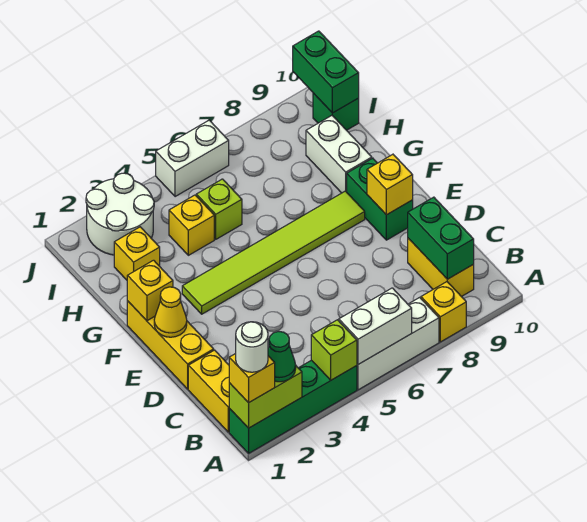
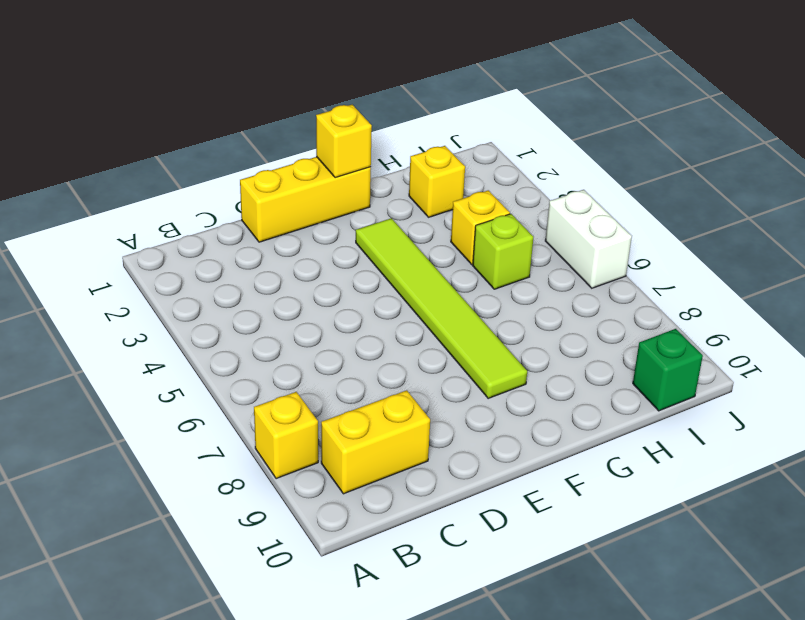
none -> green 1x4 brick [229,360,357,453]
none -> white 1x3 brick [357,297,439,390]
none -> yellow 1x2 brick [188,350,229,432]

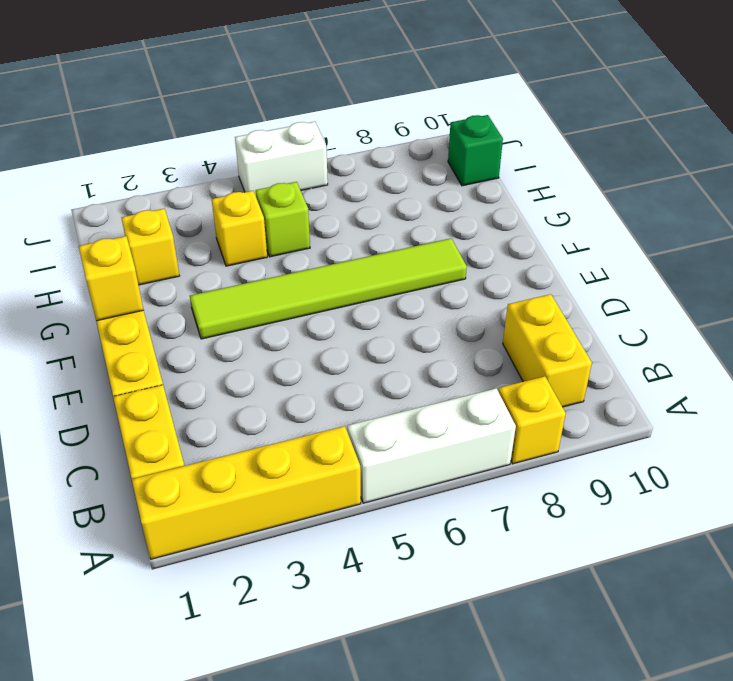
yellow 1x4 brick [132,426,361,559] -> green 1x4 brick [229,360,357,453]
none -> green 1x2 brick [347,158,413,240]
none -> white 1x2 brick [306,116,372,193]
none -> white 2x2 round brick [86,173,154,255]

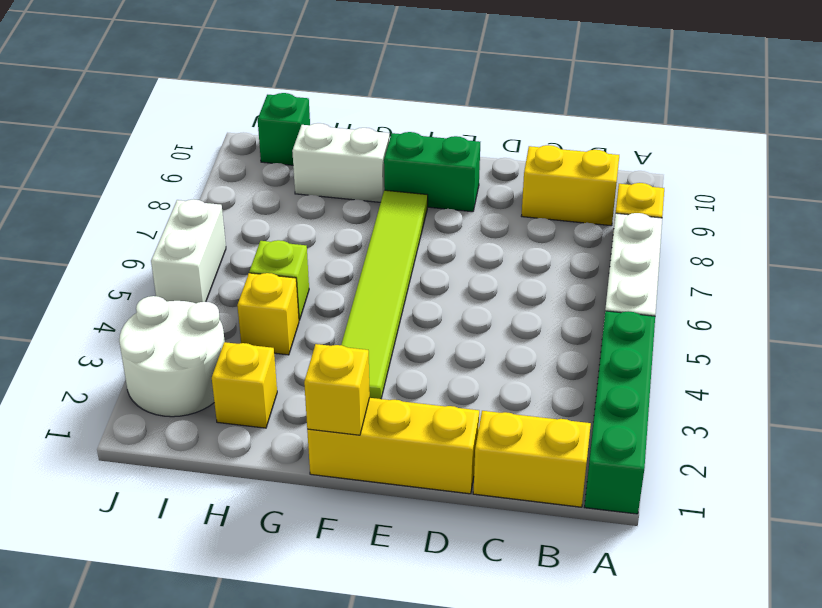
none -> lime 1x2 brick [229,366,302,428]
none -> lime 1x1 brick [311,320,357,380]
none -> white 1x2 brick [339,288,412,364]

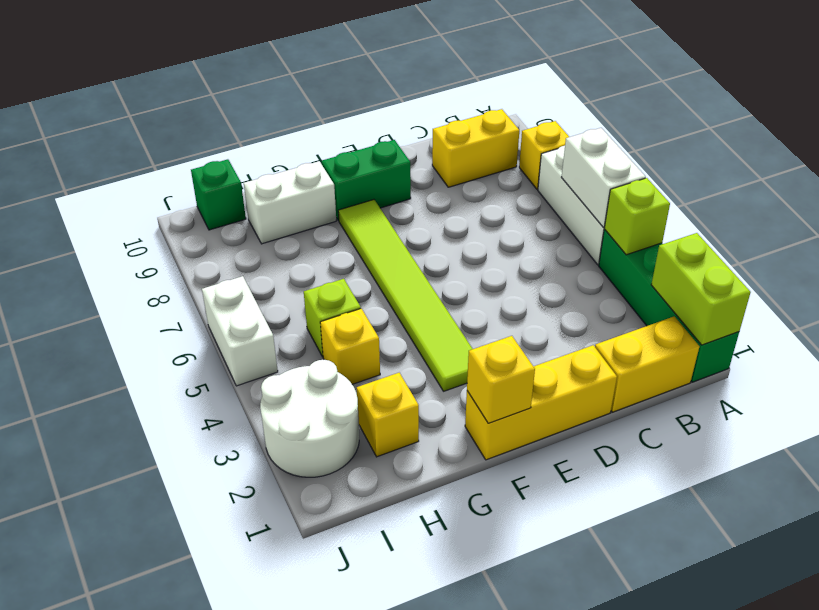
none -> green 1x2 brick [408,197,474,279]
none -> yellow 1x1 cone [154,287,187,337]
none -> yellow 1x1 brick [367,154,413,215]

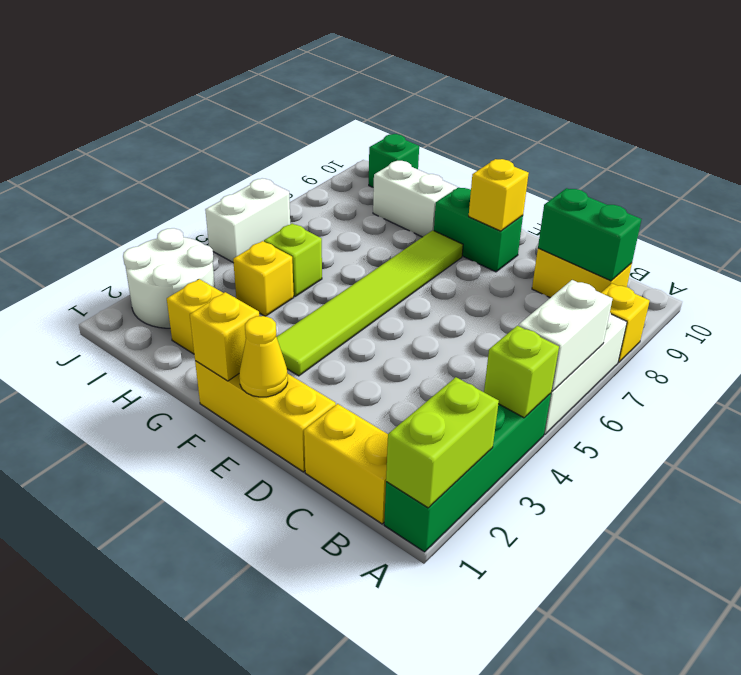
none -> green 1x2 brick [293,31,359,113]
none -> yellow 1x1 brick [229,354,275,403]
none -> green 1x1 cone [268,331,296,382]

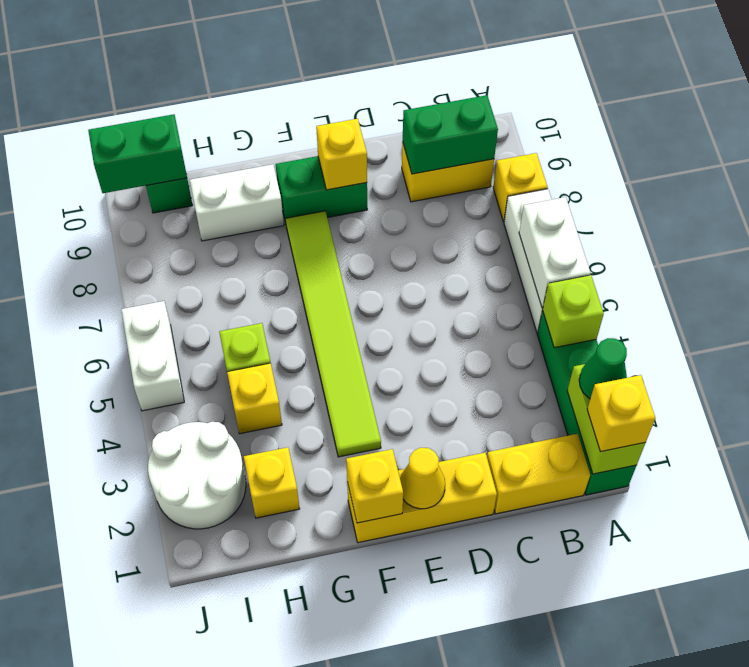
none -> white 1x1 round brick [236,322,268,372]

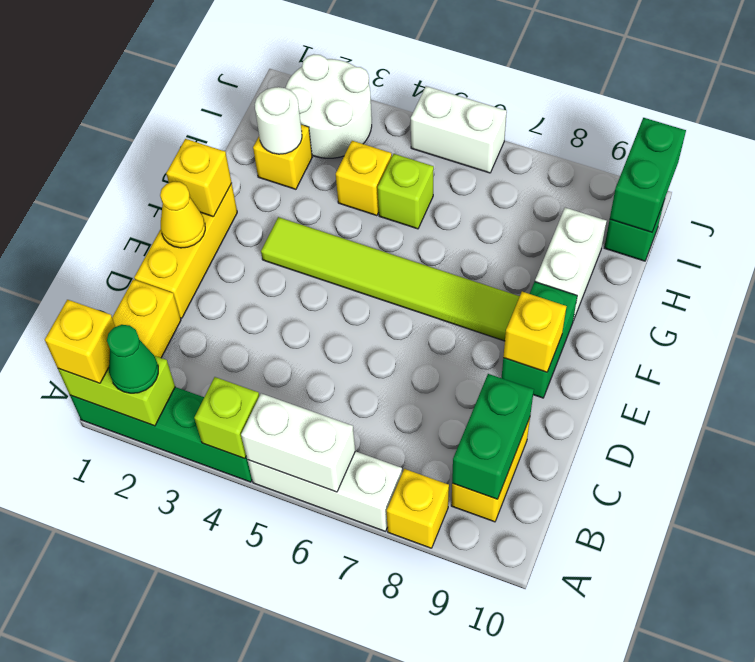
white 1x1 round brick [255,87,302,154] -> white 1x1 round brick moved to [236,322,268,372]

